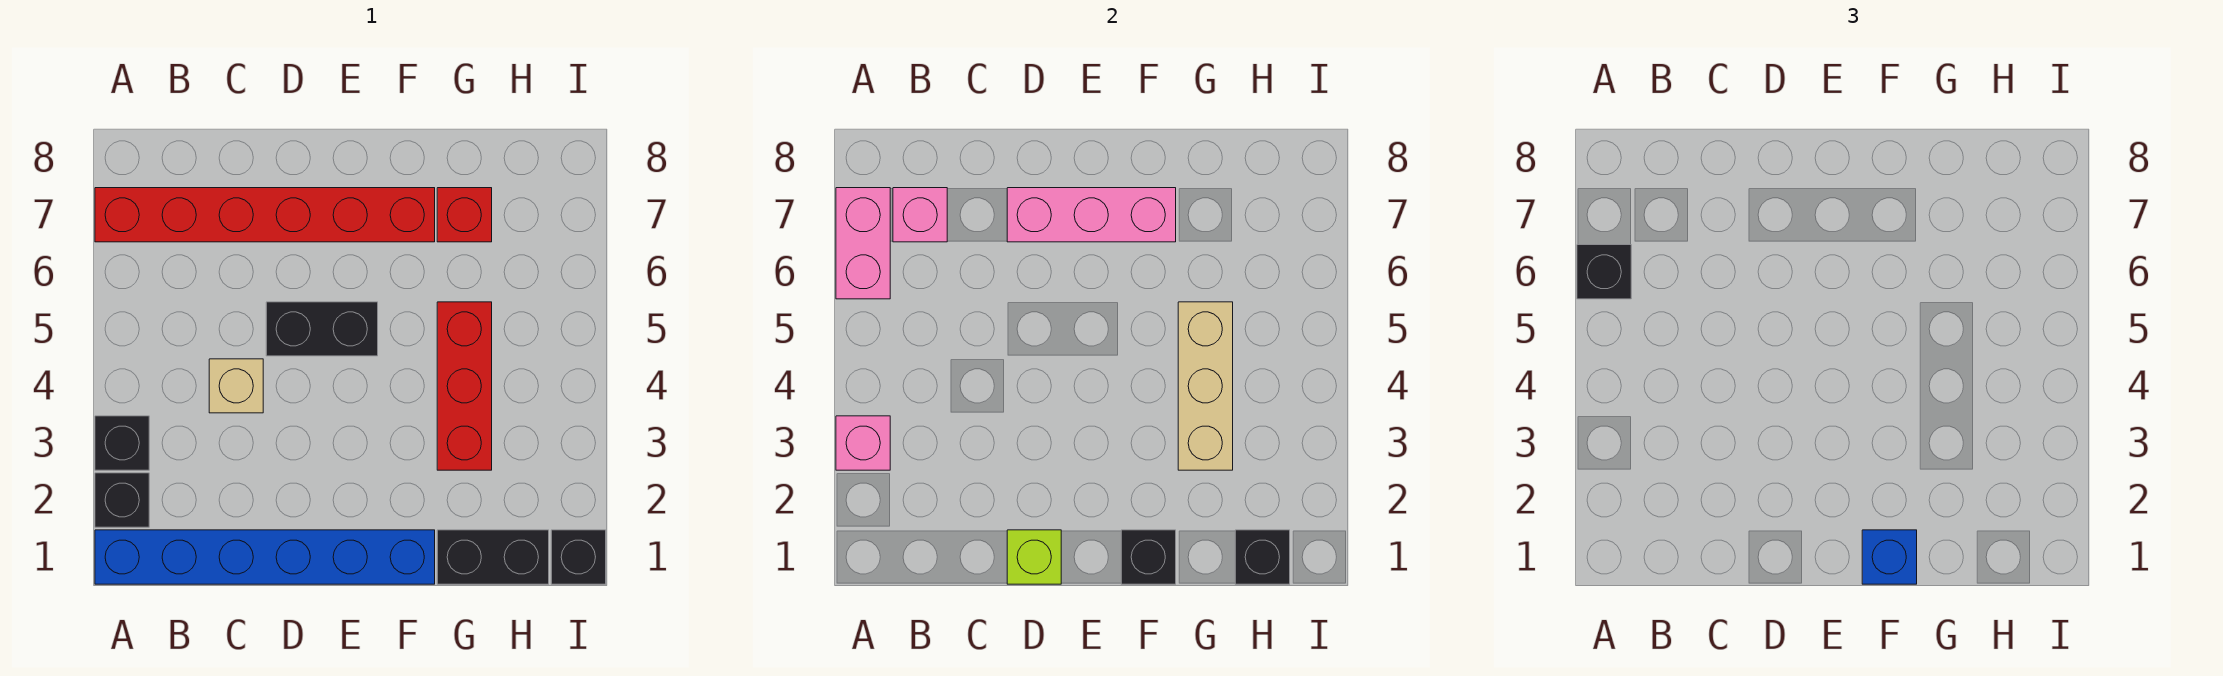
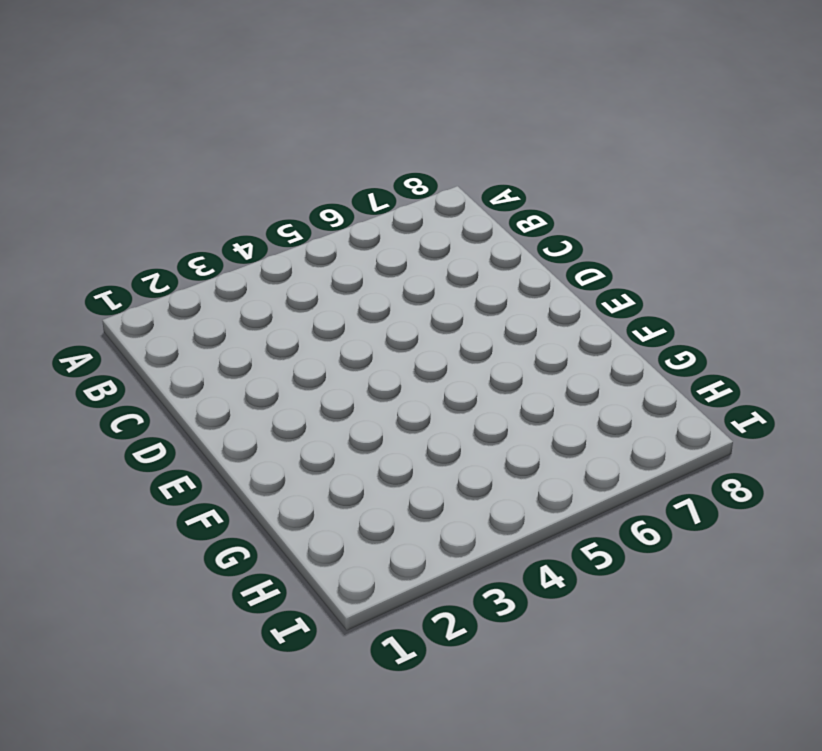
none -> blue 1x6 brick [95,530,435,584]
none -> black 1x1 brick [95,473,149,527]
none -> black 1x1 brick [95,416,149,470]

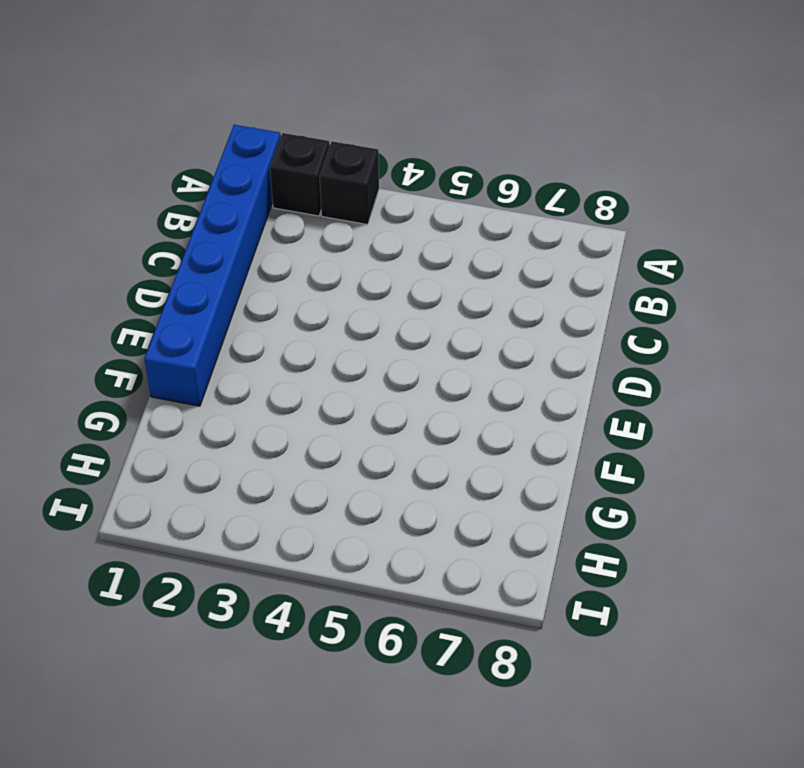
none -> red 1x6 brick [95,188,435,242]
none -> tan 1x1 brick [209,359,263,413]
none -> black 1x2 brick [266,302,378,356]

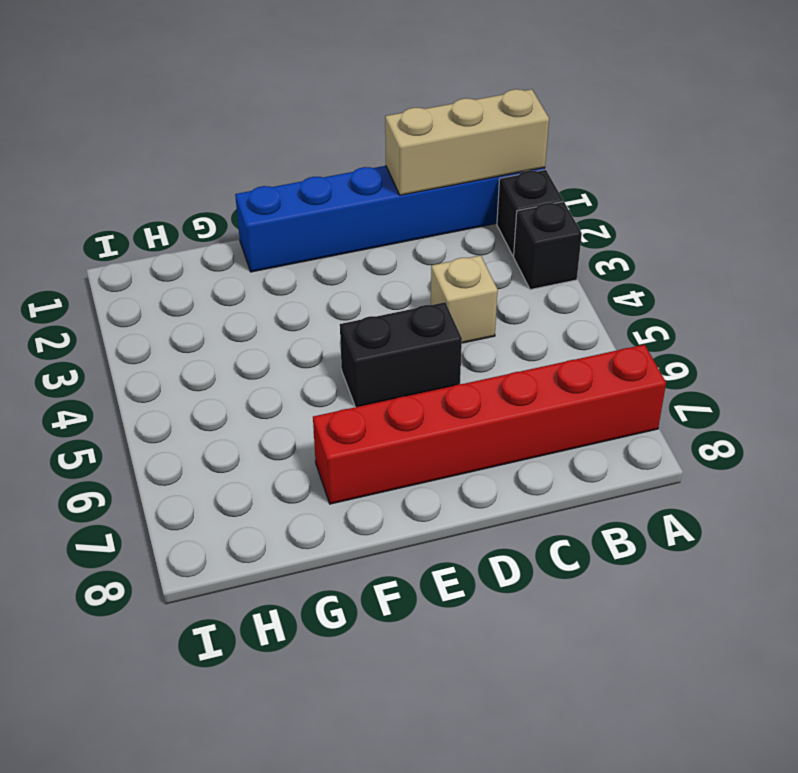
tan 1x3 brick [385,89,549,195] -> tan 1x3 brick turned to [1178,302,1233,470]
none -> black 1x2 brick [437,530,549,584]
none -> red 1x3 brick [437,302,492,470]
none -> red 1x1 brick [437,188,492,242]

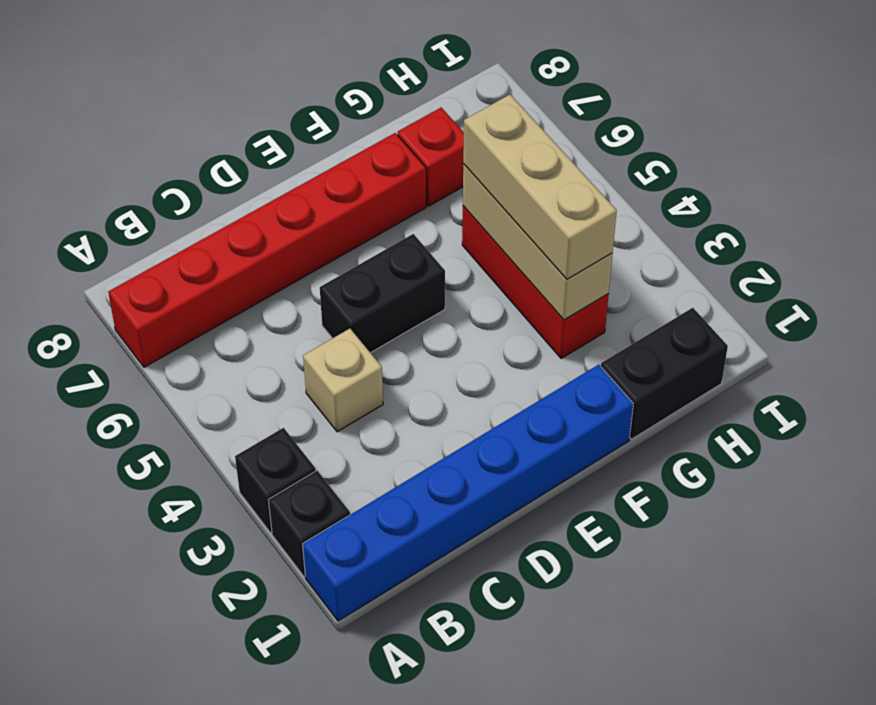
tan 1x3 brick [463,95,617,279] -> none
none -> black 1x1 brick [551,530,606,584]
none -> pink 1x1 brick [836,416,890,470]
none -> pink 1x2 brick [836,188,890,299]

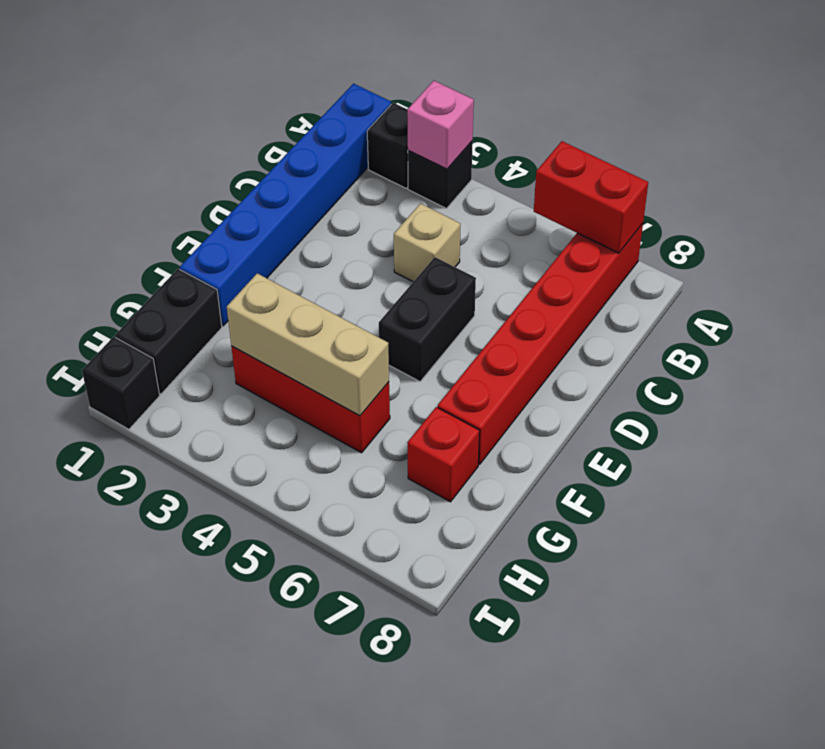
red 1x2 brick [534,141,648,253] -> pink 1x2 brick [836,188,890,299]
none -> pink 1x1 brick [893,188,947,242]
none -> lime 1x1 brick [1007,530,1061,584]
none -> pink 1x3 brick [1007,188,1176,242]

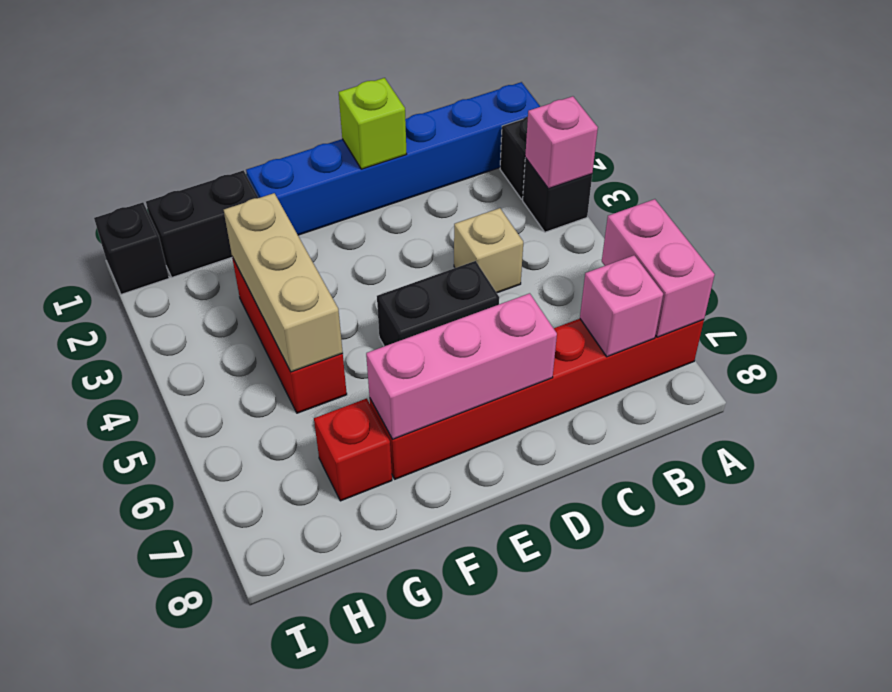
none -> black 1x1 brick [1121,530,1176,584]
none -> black 1x1 brick [1235,530,1290,584]
none -> black 1x1 brick [1577,245,1631,299]

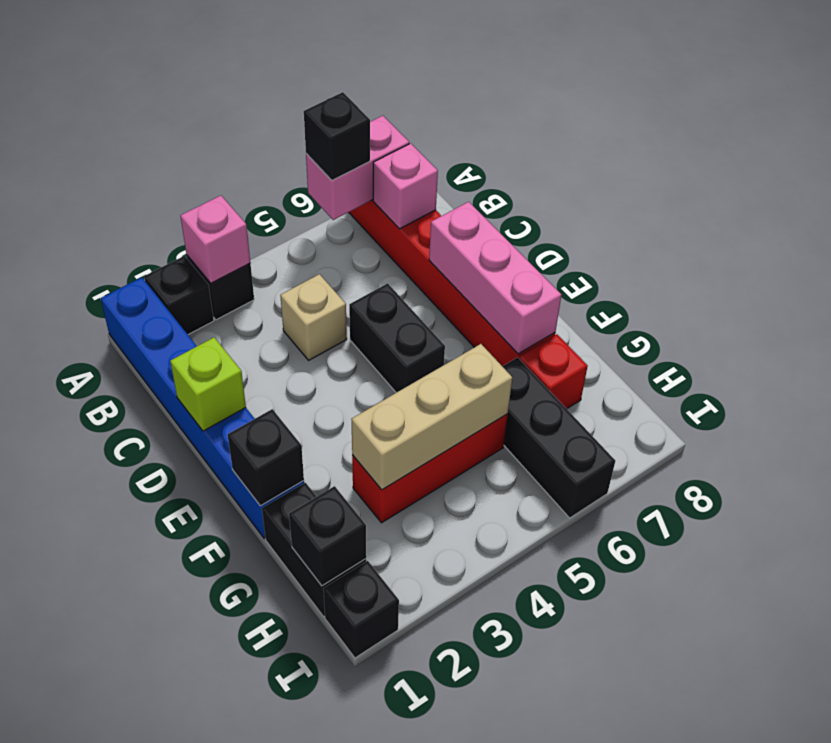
black 1x3 brick [502,357,615,518] -> none
none -> blue 1x1 brick [1862,530,1917,584]

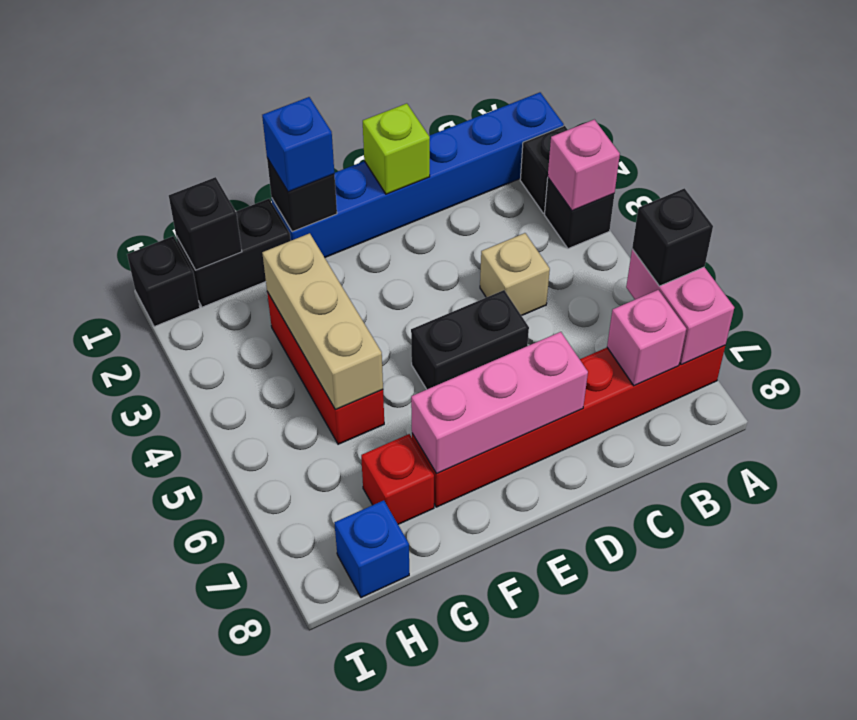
blue 1x1 brick [335,500,409,598] -> none

